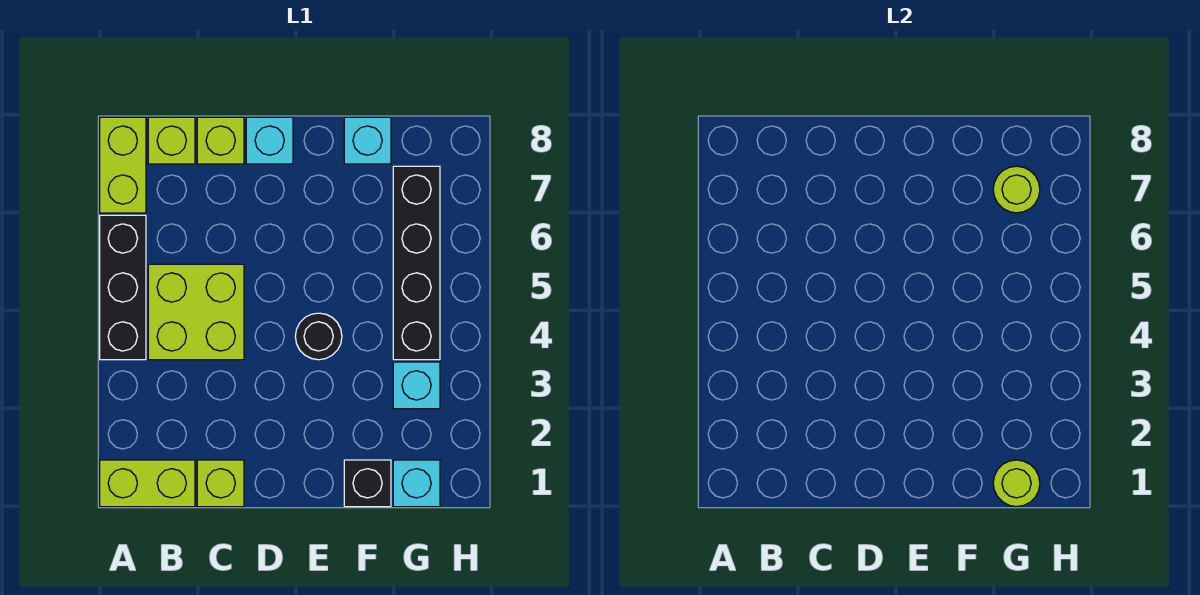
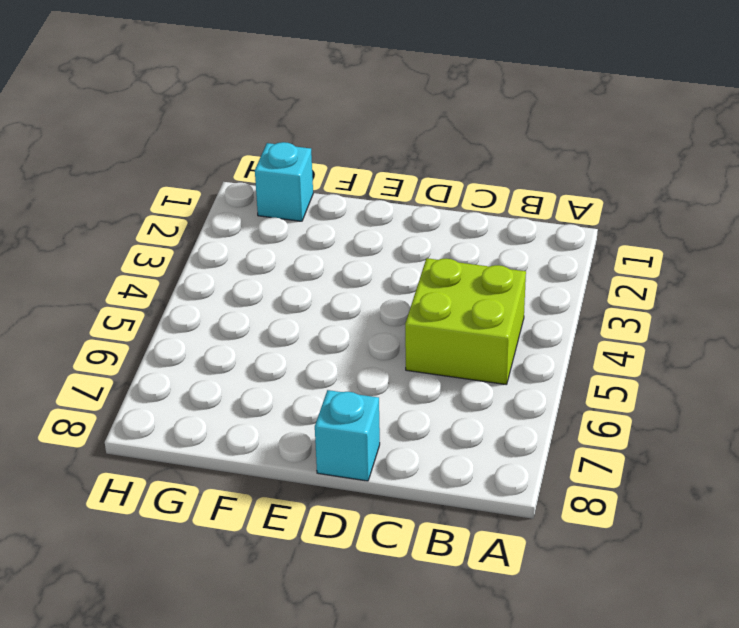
none -> lime 1x2 brick [100,460,195,507]
none -> black 1x3 brick [100,215,146,360]
none -> lime 1x2 brick [100,117,146,213]

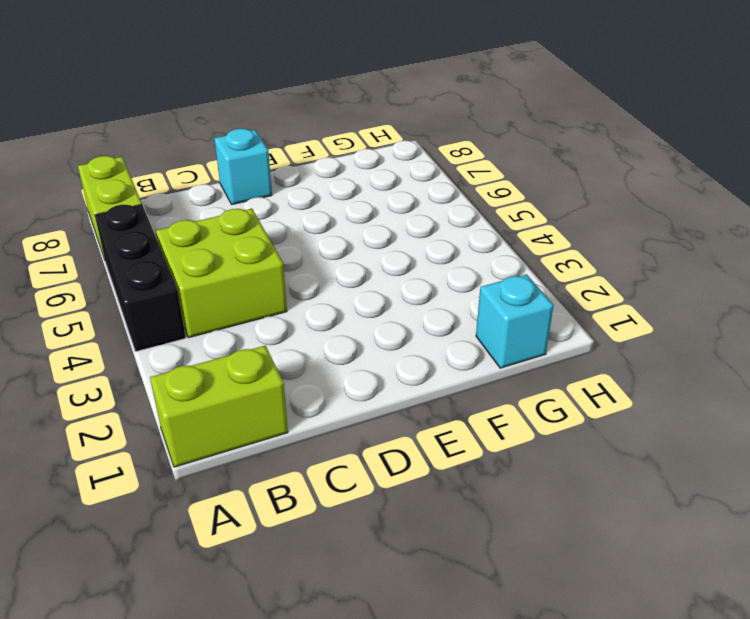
none -> lime 1x1 brick [148,117,195,164]
none -> lime 1x1 brick [197,460,244,507]
none -> lime 1x1 brick [197,117,244,164]

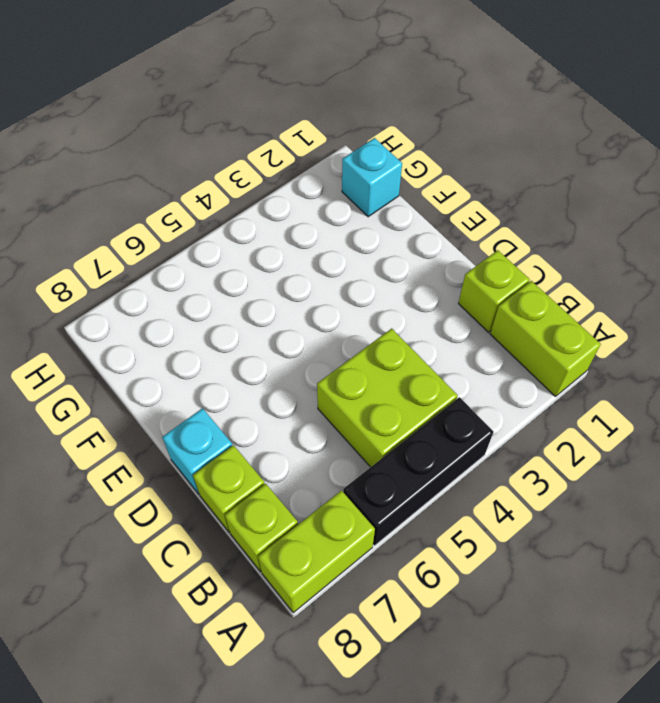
none -> black 1x1 round brick [295,313,342,360]
none -> black 1x1 brick [344,460,391,507]
none -> cyan 1x1 brick [344,117,391,164]

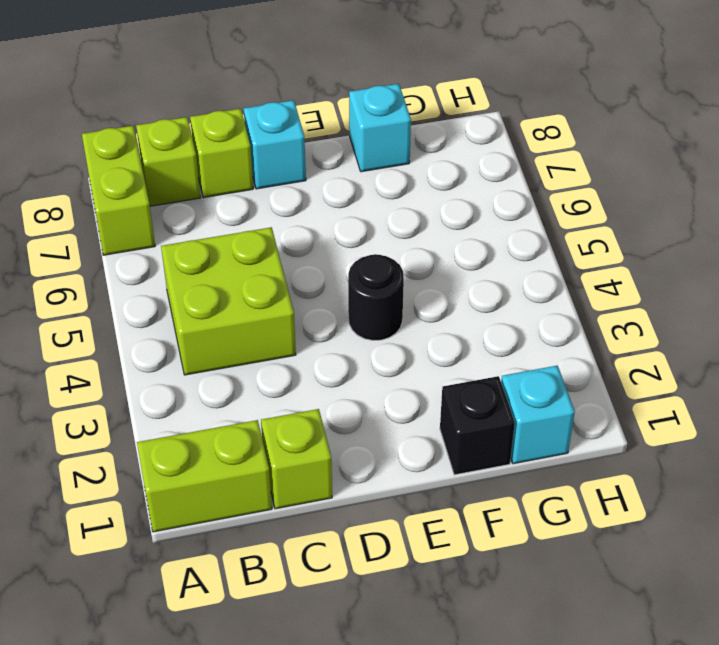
none -> black 1x3 brick [100,215,146,360]
none -> cyan 1x1 brick [393,362,440,409]
none -> black 1x4 brick [393,166,440,360]

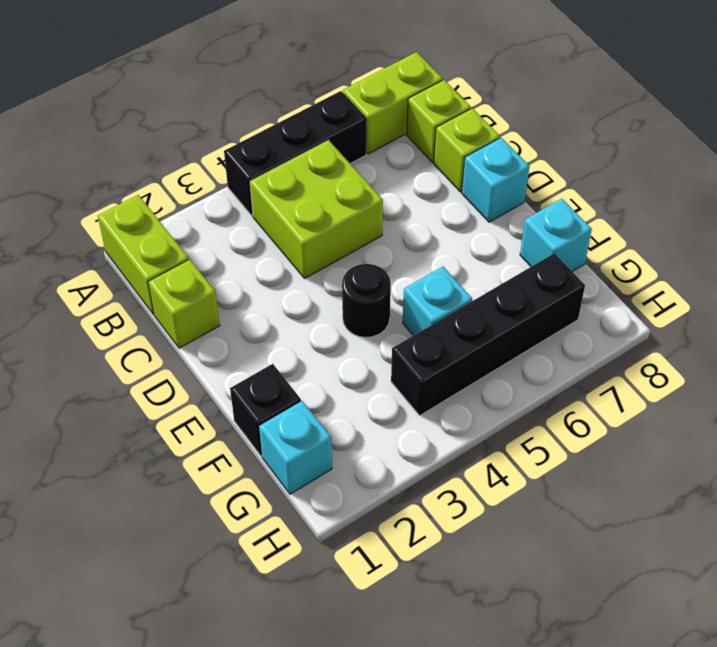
cyan 1x1 brick [403,267,472,336] -> cyan 1x1 brick moved to [393,362,440,409]
none -> lime 1x1 round brick [993,460,1040,507]
none -> lime 1x1 round brick [993,166,1040,213]

